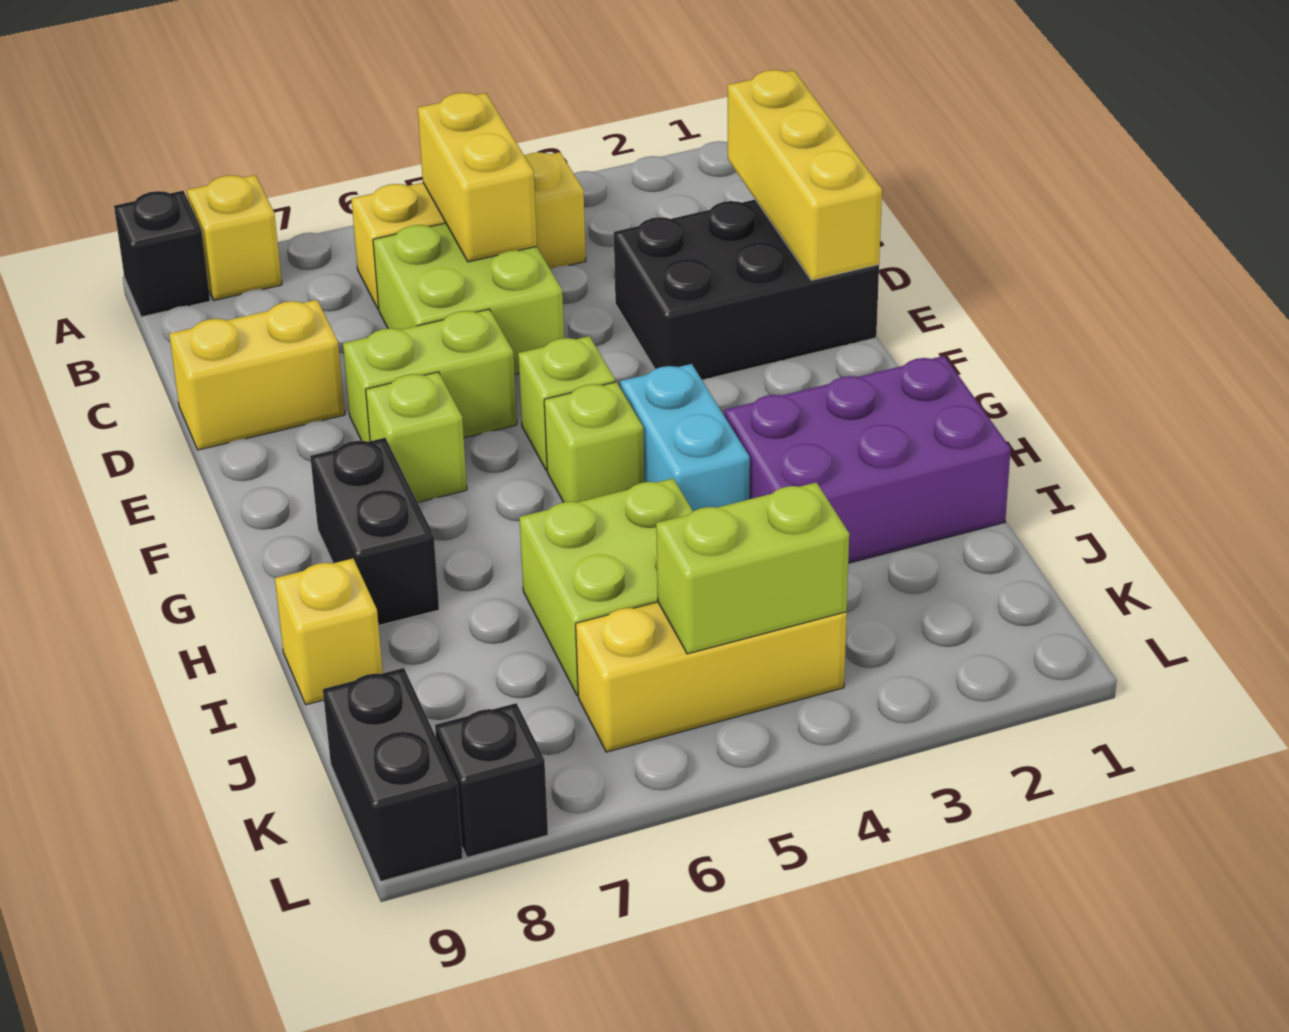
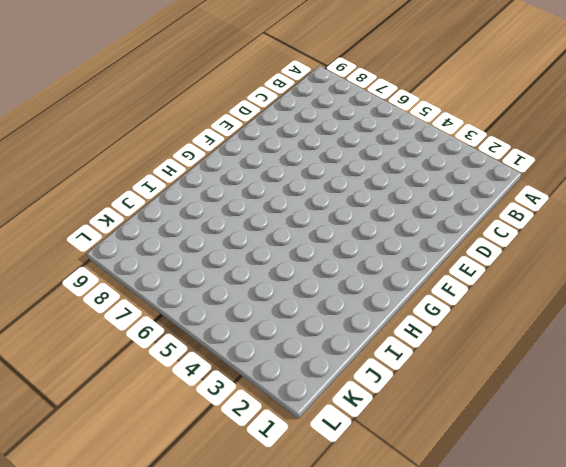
none -> yellow 1x1 brick [187,175,282,300]
none -> black 1x1 brick [114,191,210,317]
none -> yellow 1x3 brick [351,152,586,309]

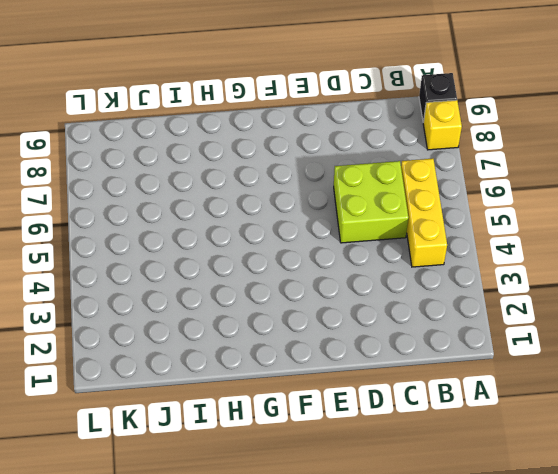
none -> black 2x3 brick [614,199,879,380]
none -> yellow 1x2 brick [169,300,345,450]
none -> lime 1x2 brick [343,309,517,442]

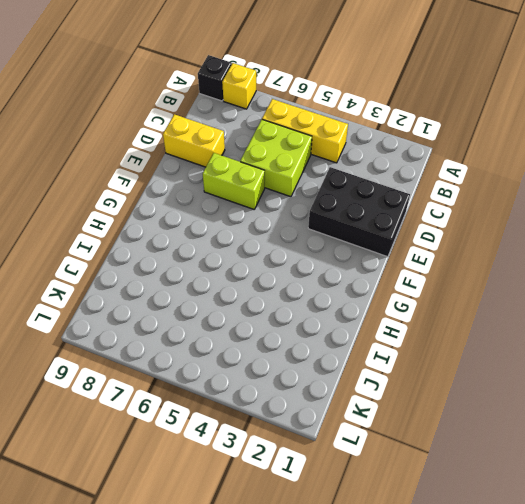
none -> lime 1x1 brick [518,336,615,471]
none -> lime 1x1 brick [366,372,467,502]
none -> cyan 1x2 brick [620,364,750,511]

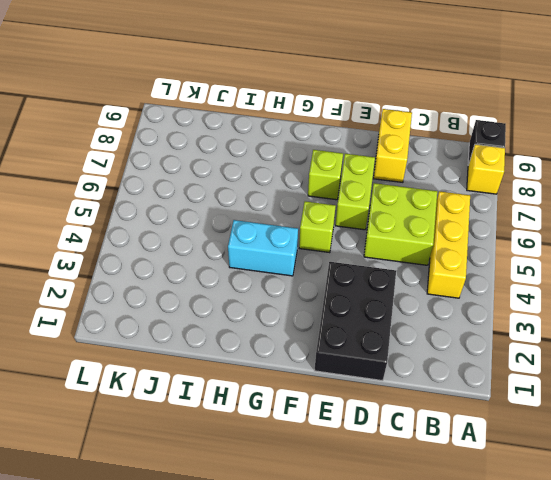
none -> lime 1x1 brick [544,382,644,502]
none -> black 1x2 brick [310,438,439,626]
none -> purple 2x3 brick [725,356,1011,563]

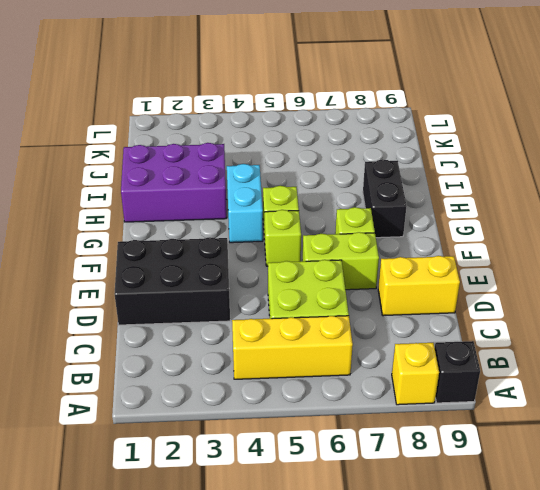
none -> lime 2x2 brick [519,478,693,696]
none -> yellow 1x1 brick [275,559,383,705]
none -> yellow 1x3 brick [576,602,847,752]

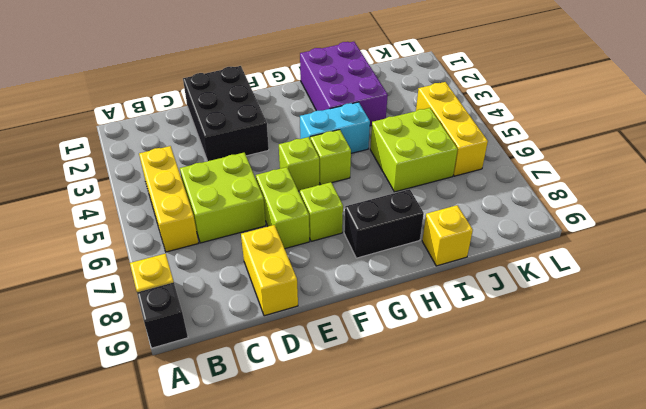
none -> black 1x2 brick [323,668,463,881]
none -> black 1x1 brick [435,703,548,858]
none -> yellow 1x2 brick [418,93,537,262]

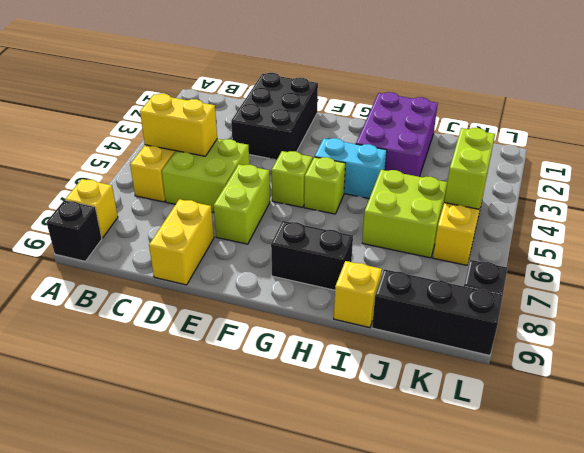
black 1x3 brick [372,269,503,355] -> black 1x2 brick [323,668,463,881]
none -> lime 1x1 brick [366,372,467,502]
none -> yellow 1x3 brick [728,70,882,280]

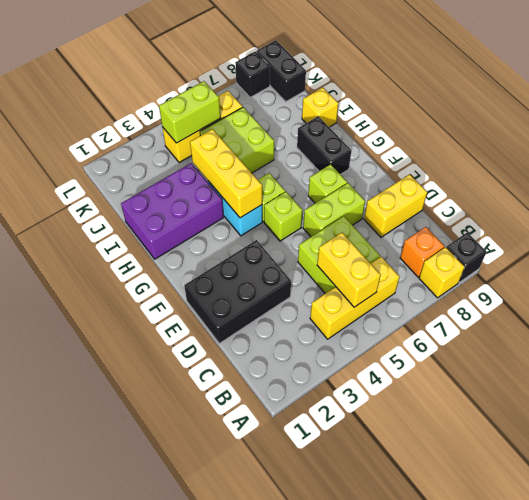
orange 1x1 brick [400,227,444,277] -> none
yellow 1x3 brick [190,129,262,218] -> yellow 1x3 brick moved to [728,70,882,280]

